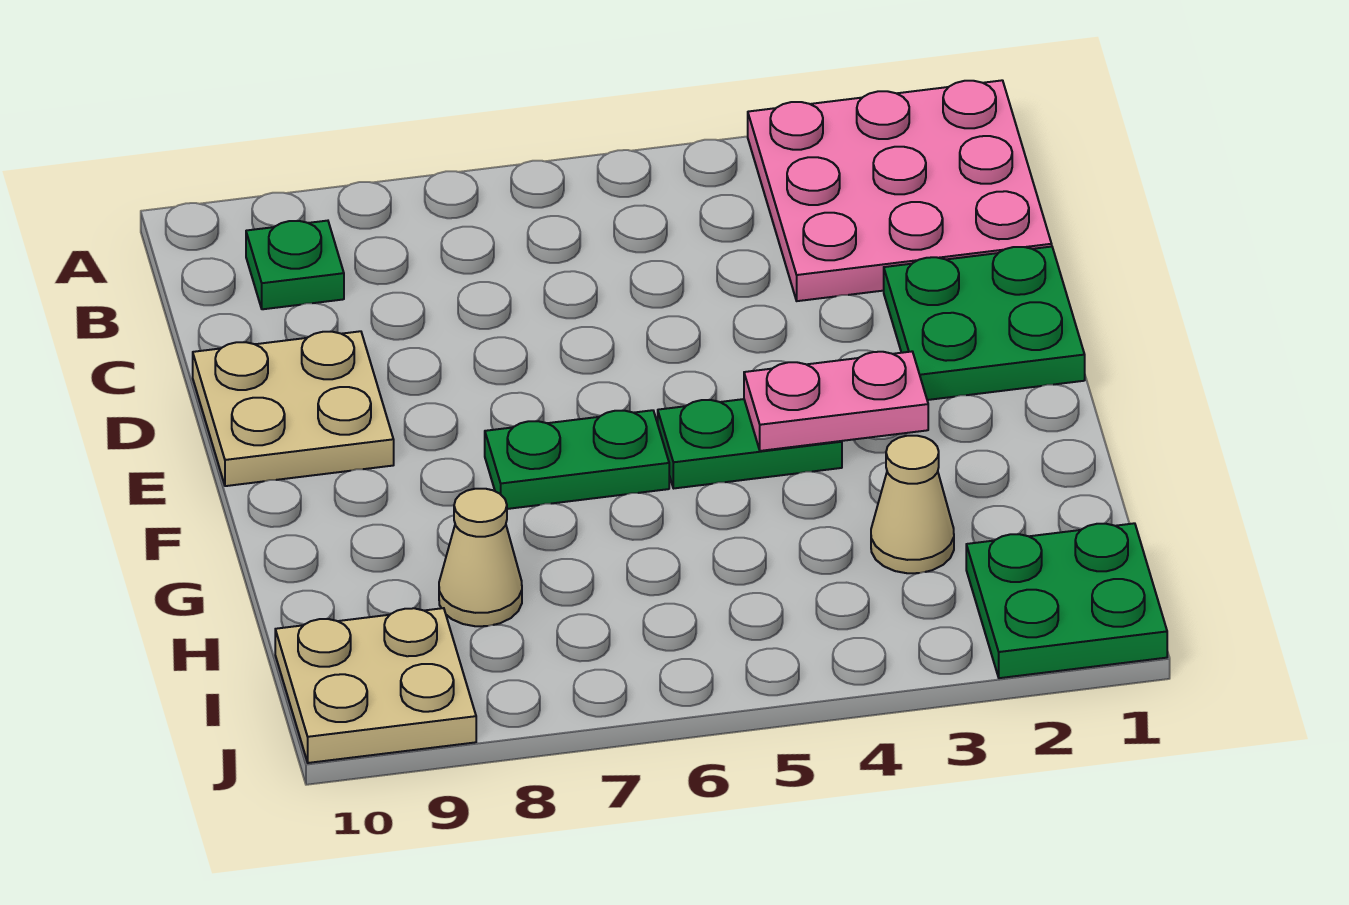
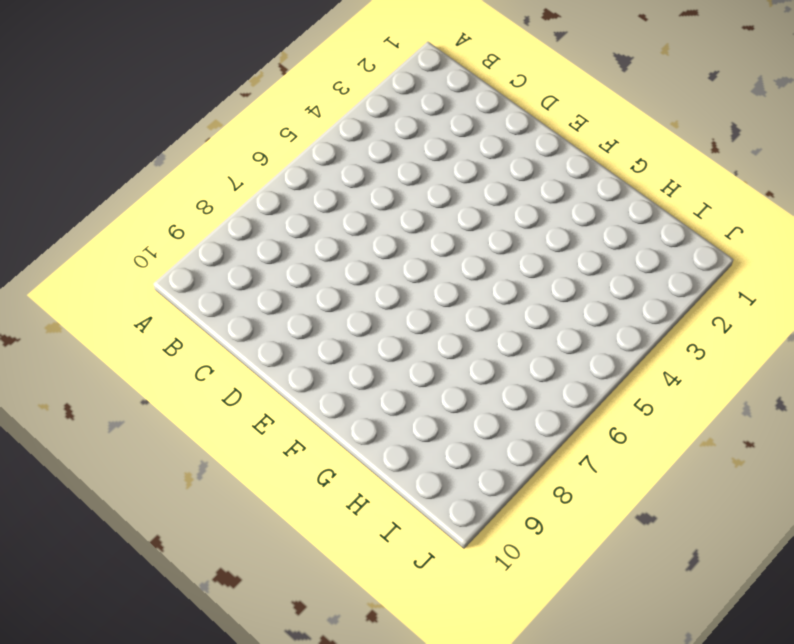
none -> pink 3x3 plate [748,80,1052,301]
none -> green 1x1 plate [246,221,344,309]

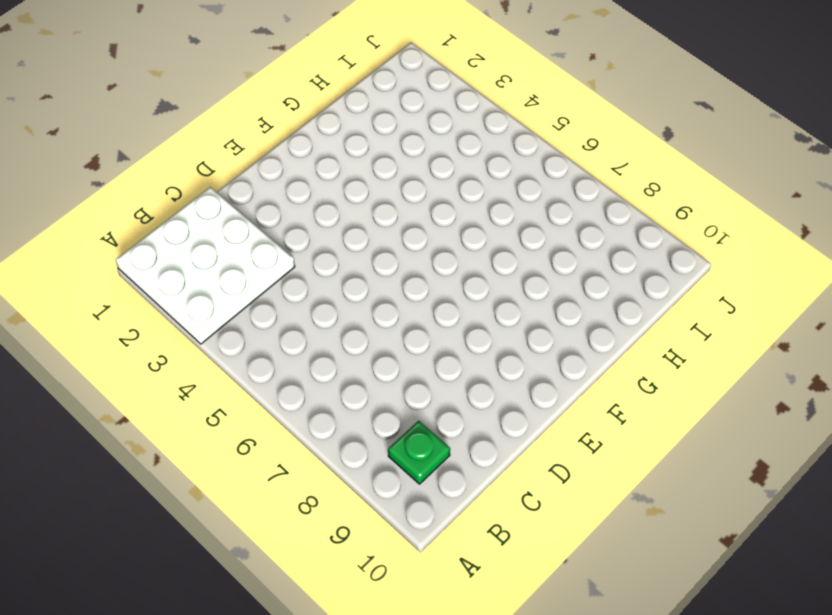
white 3x3 plate [116,187,295,344] -> pink 3x3 plate [748,80,1052,301]
none -> green 2x2 plate [884,247,1085,400]
none -> tan 2x2 plate [193,331,394,486]

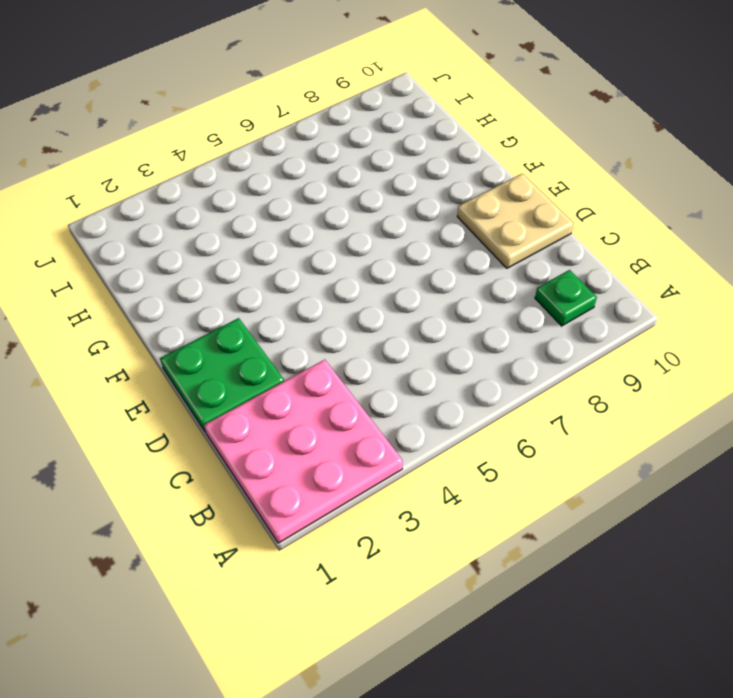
none -> green 1x2 plate [658,399,842,488]
none -> green 1x2 plate [485,410,669,509]

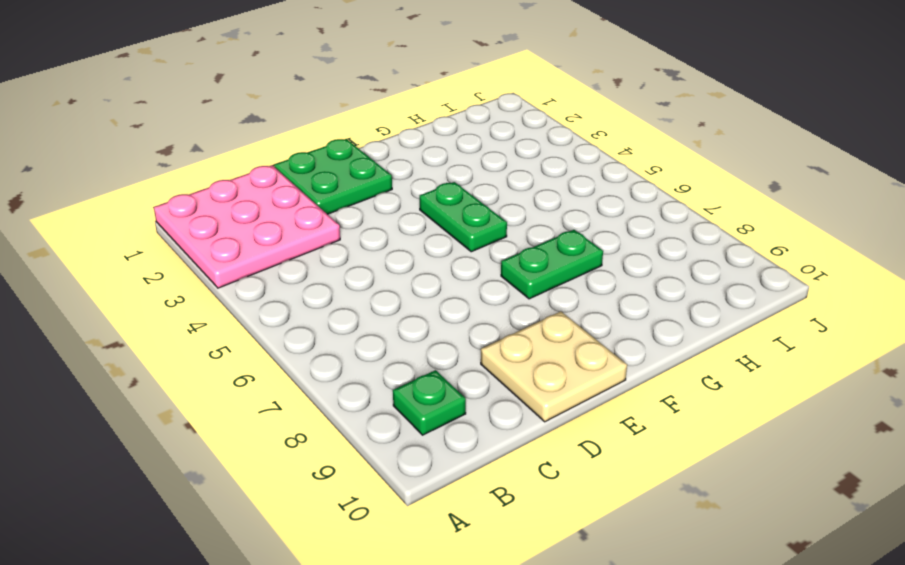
green 1x2 plate [501,230,603,299] -> green 1x2 plate turned to [485,410,669,509]
none -> tan 1x1 cone [871,436,954,573]
none -> tan 1x1 cone [439,489,522,626]

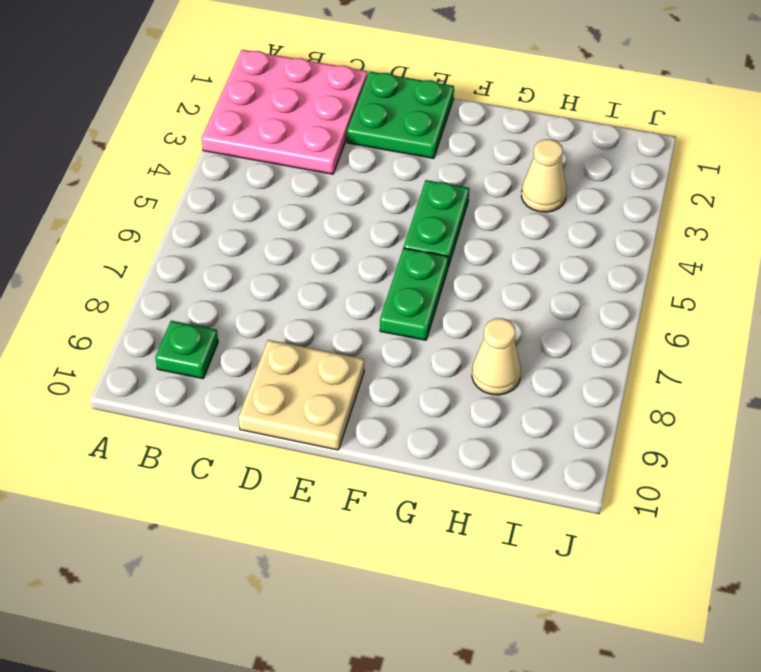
none -> green 2x2 plate [966,523,1167,678]
none -> tan 2x2 plate [275,608,476,763]

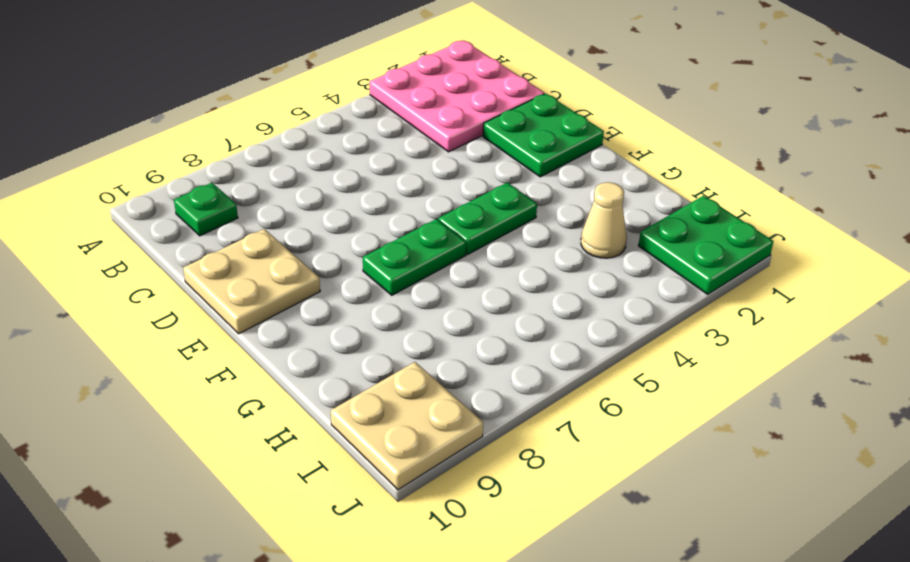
none -> tan 1x1 cone [439,489,522,626]
none -> pink 1x2 plate [744,352,928,451]

